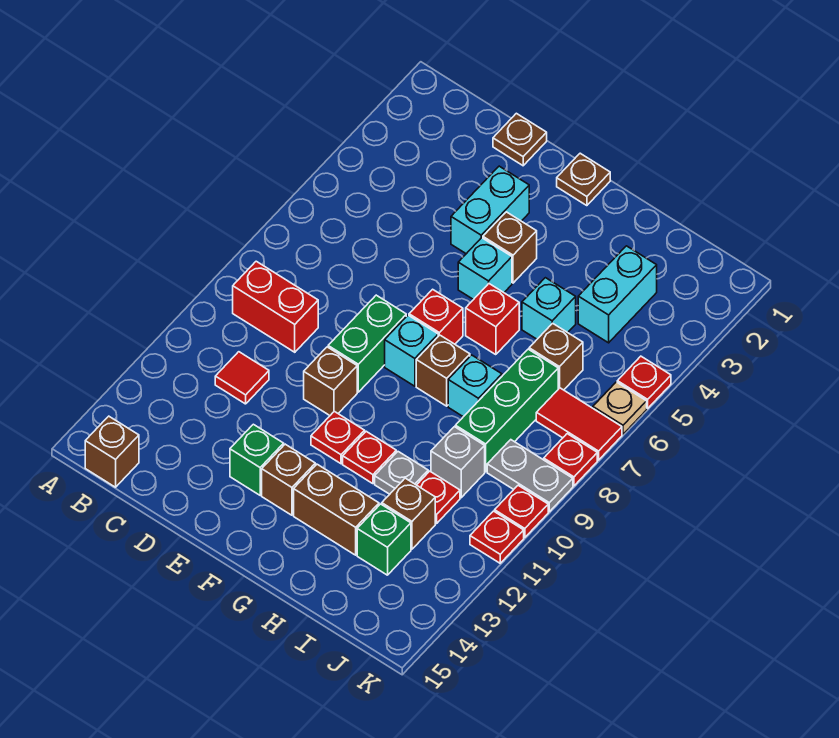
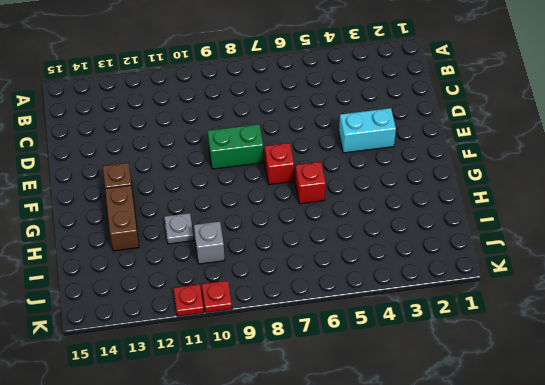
none -> red 1x2 brick [233,261,318,352]
none -> brown 1x1 brick [85,416,139,487]
none -> red 1x1 tile [215,352,269,404]
none -> brown 1x1 plate [493,113,547,166]

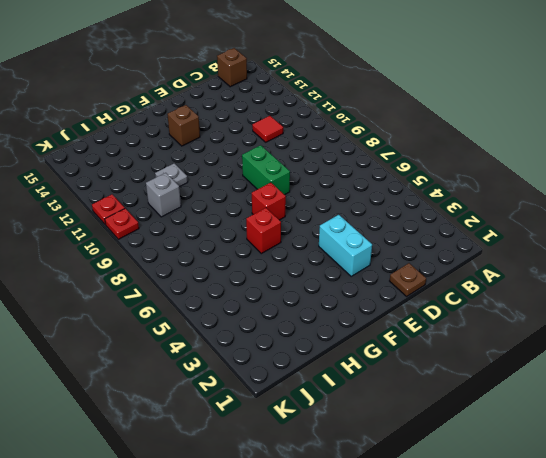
none -> red 1x2 brick [233,261,318,352]
none -> brown 1x1 brick [304,347,357,415]
none -> green 1x1 brick [230,424,284,495]
none -> brown 1x1 plate [557,153,610,206]

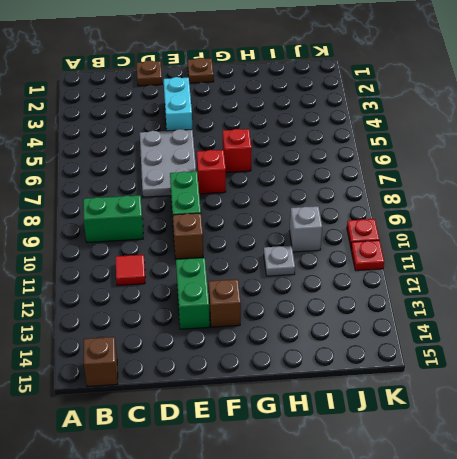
green 1x2 brick [83,195,143,243] -> red 1x2 brick [233,261,318,352]
grey 2x3 plate [140,129,196,197] -> none
green 1x2 brick [176,258,210,329] -> green 1x1 brick [230,424,284,495]
none -> brown 1x1 brick [483,212,537,283]
none -> cyan 1x1 brick [458,238,512,300]
none -> cyan 1x1 brick [385,315,438,386]
none -> red 1x1 plate [311,411,365,464]

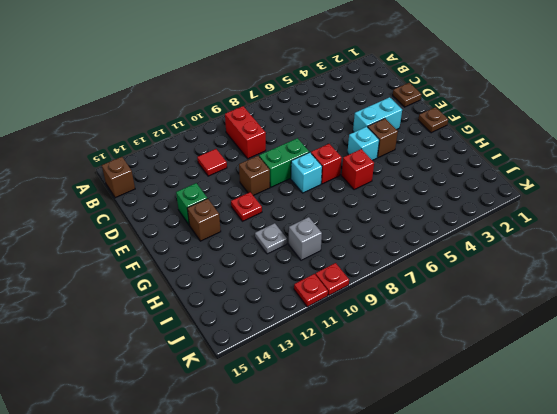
none -> brown 1x1 brick [416,335,470,406]
none -> red 1x1 plate [343,431,396,484]
none -> brown 1x2 brick [294,464,379,555]
none -> cyan 1x1 brick [522,278,576,339]

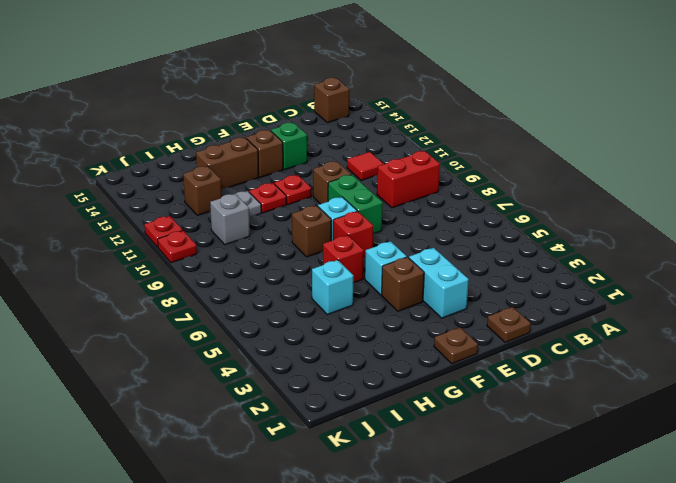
none -> cyan 1x1 brick [448,355,502,417]
none -> cyan 1x2 brick [578,246,657,343]
none -> brown 1x1 brick [529,323,583,390]
none -> green 1x3 brick [455,349,558,472]

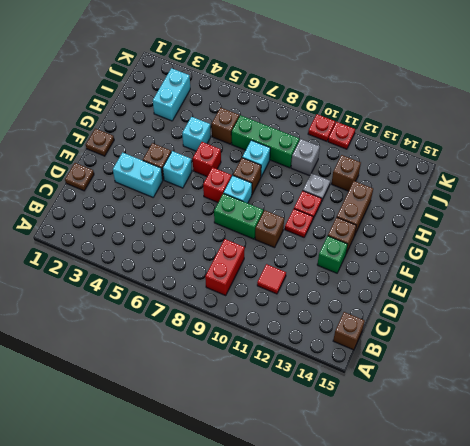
cyan 1x2 brick [153,68,190,121] -> cyan 1x2 brick turned to [578,246,657,343]
none -> red 1x1 plate [417,471,460,523]
none -> green 1x1 brick [357,504,411,575]
none -> red 1x2 tile [536,388,622,460]
none -> grey 1x2 plate [487,440,573,512]

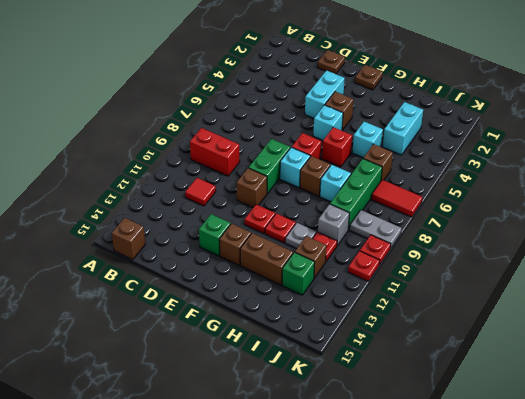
none -> red 1x1 plate [617,356,671,408]
none -> tan 1x1 plate [593,382,647,434]
none -> red 1x1 plate [544,434,597,486]

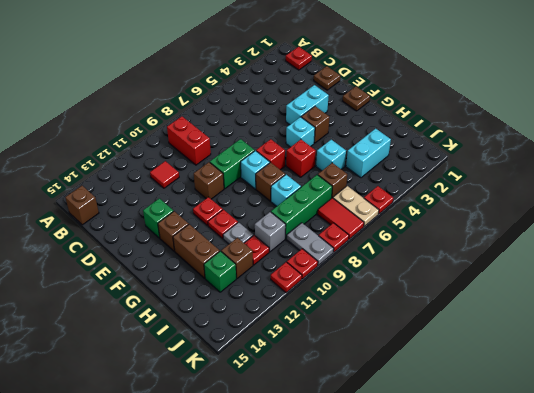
red 1x1 plate [286,47,312,70] -> none
tan 1x2 plate [333,186,379,226] -> tan 1x1 plate [593,382,647,434]

